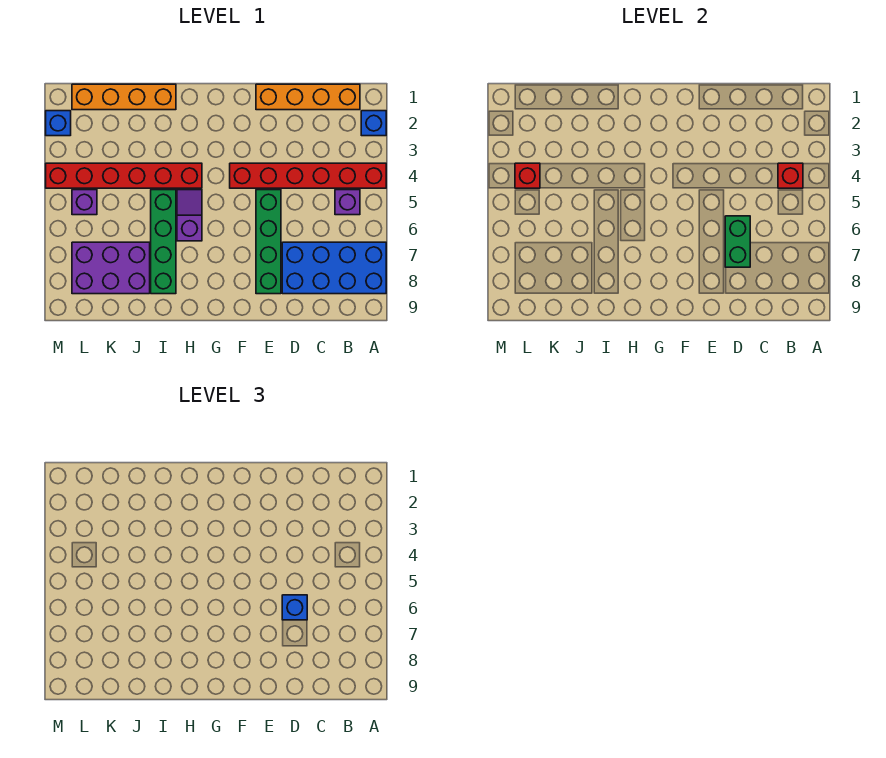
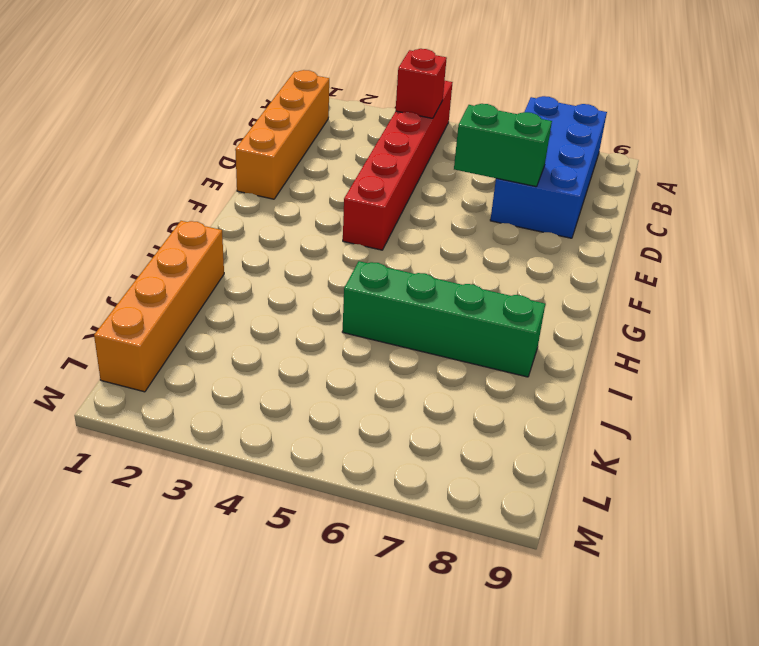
none -> blue 1x1 brick [361,111,386,136]
none -> purple 1x1 brick [335,190,360,215]
none -> green 1x4 brick [256,190,281,294]

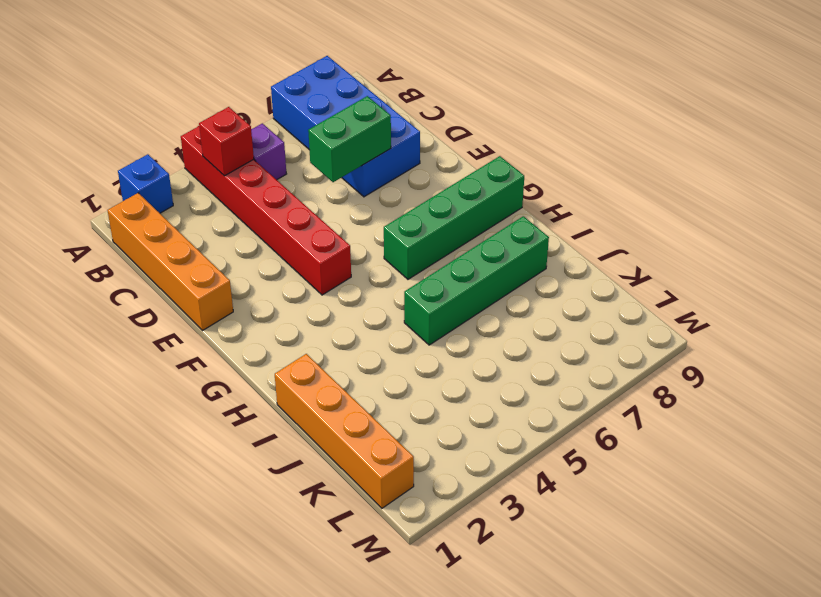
green 1x4 brick [384,156,524,279] -> green 1x4 brick moved to [256,190,281,294]
none -> red 1x6 brick [46,163,202,188]
none -> purple 1x2 slope [177,190,202,241]
none -> purple 2x3 brick [72,242,150,294]

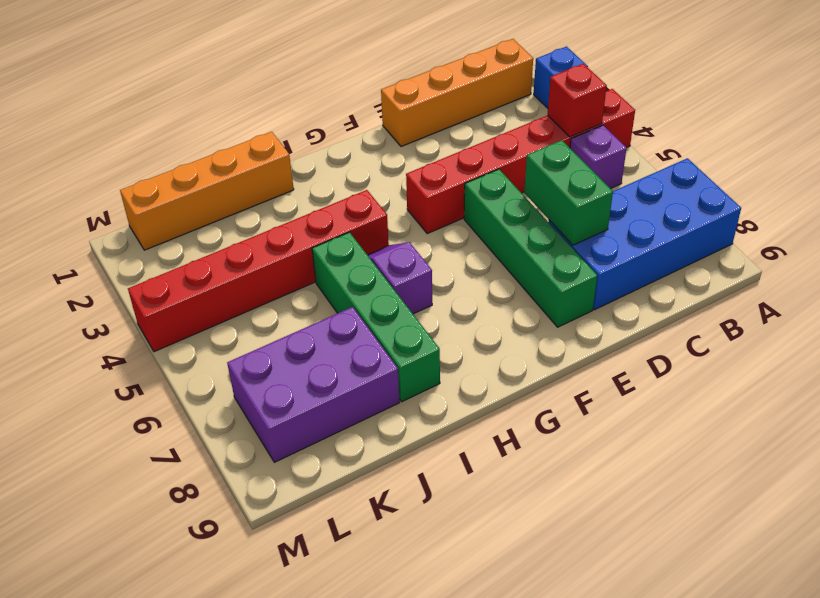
none -> purple 1x1 brick [72,190,97,215]
none -> blue 1x1 brick [46,111,71,136]
none -> red 1x1 brick [515,163,540,188]

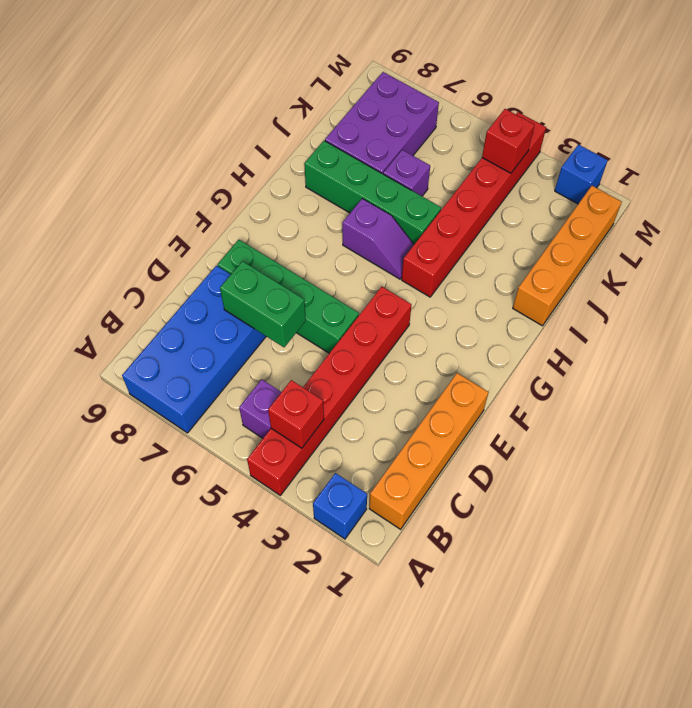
purple 1x1 brick [383,150,430,196] -> purple 1x1 brick moved to [72,190,97,215]
none -> blue 1x1 brick [282,595,307,620]

